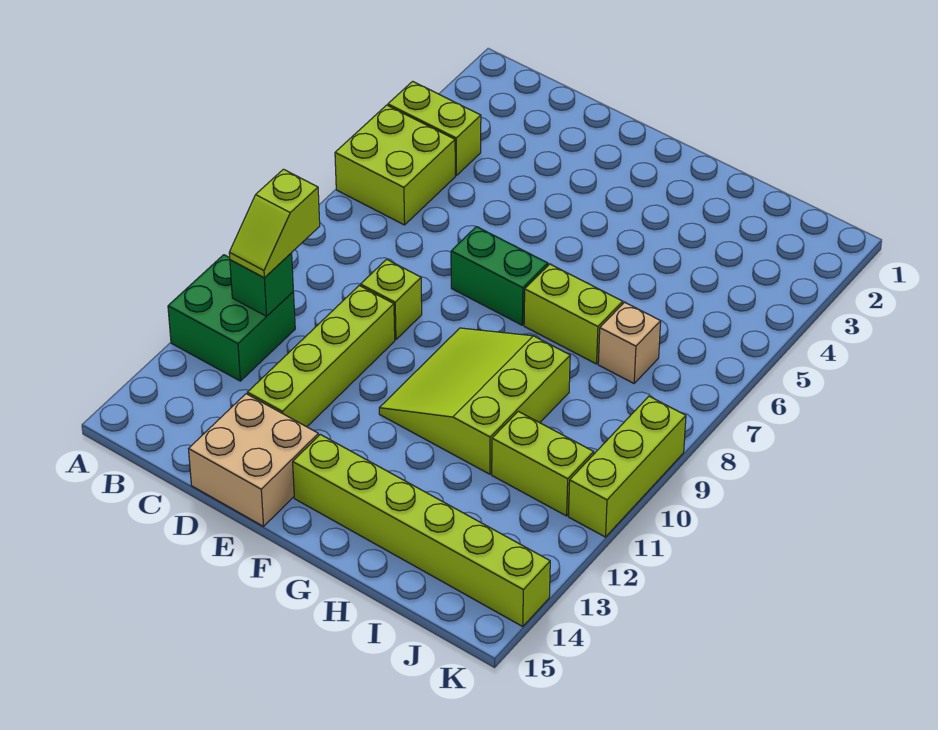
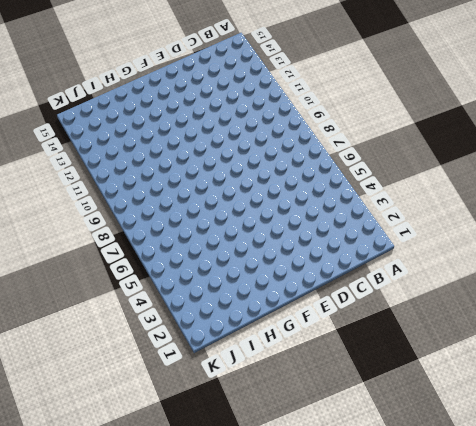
none -> lime 1x2 brick [388,81,481,175]
none -> lime 2x2 brick [335,105,455,225]
none -> green 2x2 brick [168,255,295,381]

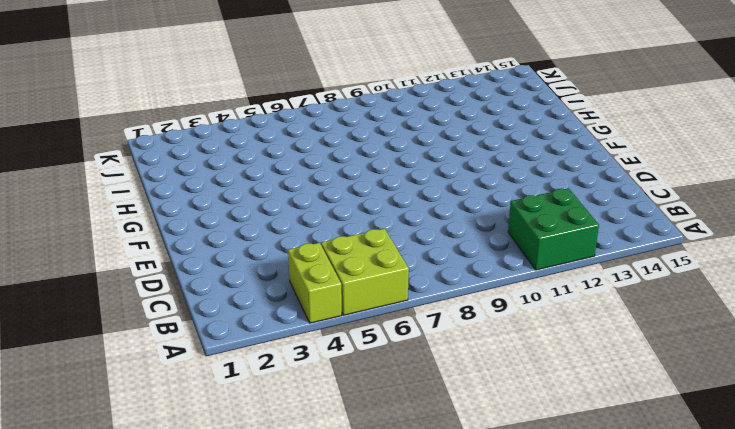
none -> lime 1x1 brick [361,259,422,340]
none -> lime 1x4 brick [247,286,395,427]
none -> tan 2x2 brick [189,394,319,526]

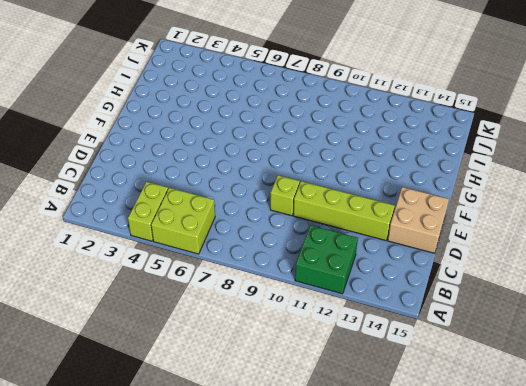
none -> green 1x2 brick [451,227,548,325]
none -> lime 3x3 slope [379,328,570,474]
none -> lime 1x6 brick [293,434,550,626]

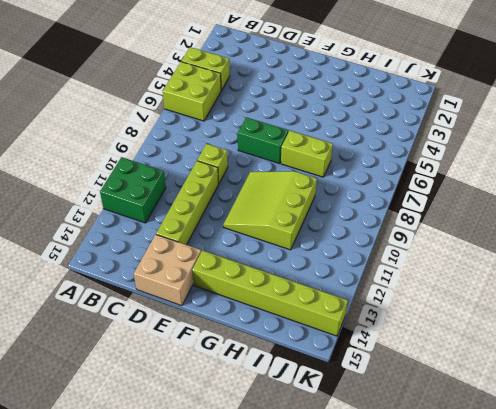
none -> tan 1x1 brick [598,302,661,383]
none -> lime 1x2 brick [492,411,594,516]
none -> lime 1x3 brick [569,396,686,537]

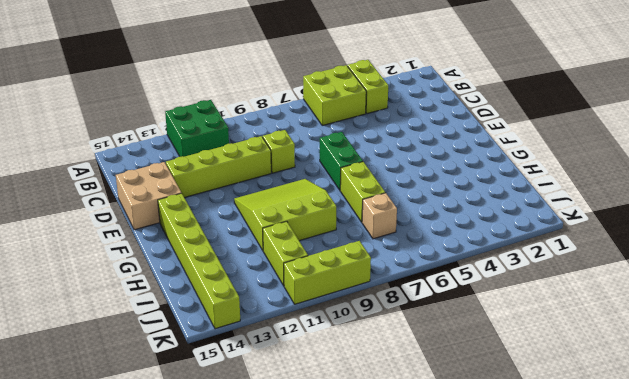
none -> green 1x1 brick [230,253,293,316]
none -> lime 1x2 slope [229,169,320,278]

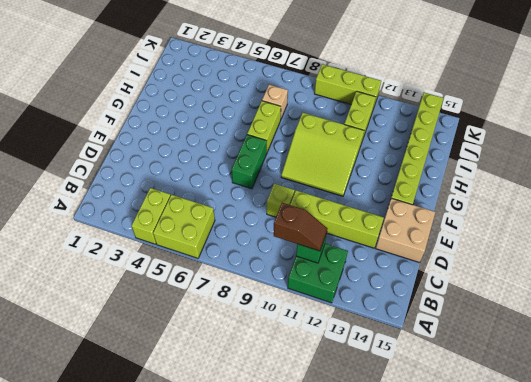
brown 1x2 slope [274,203,328,251] -> lime 1x2 slope [229,169,320,278]

